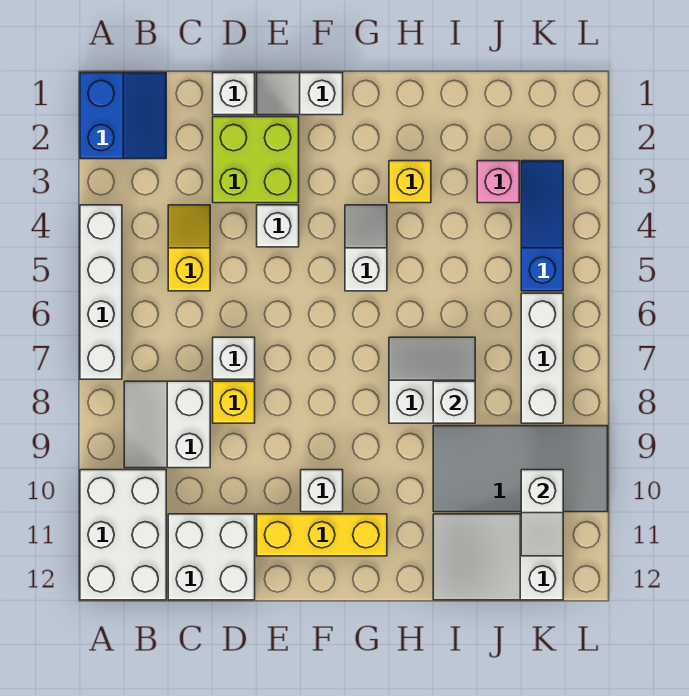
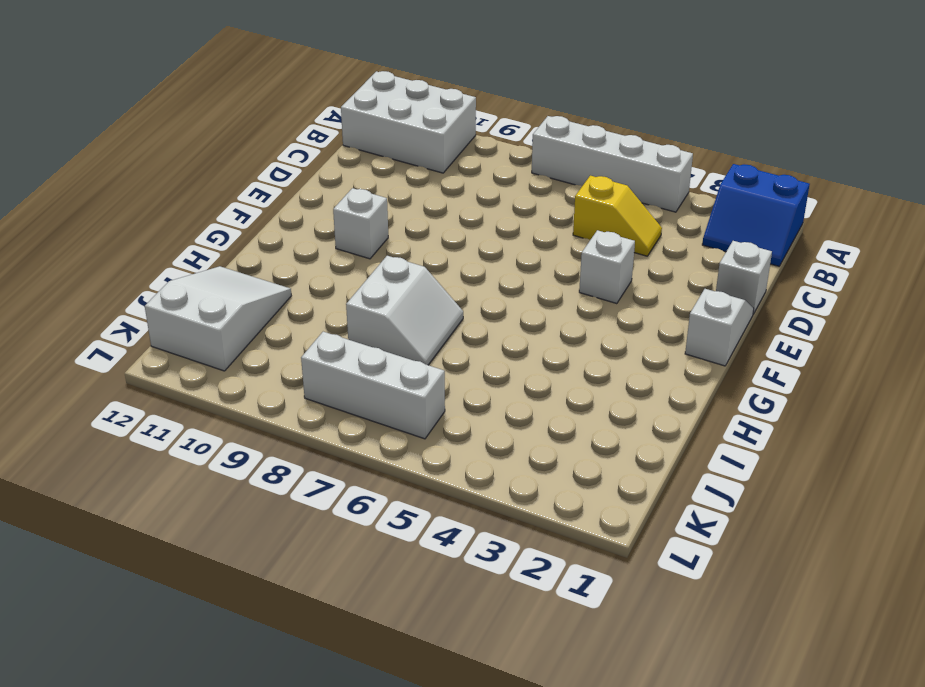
none -> white 2x2 slope [124,381,210,468]
none -> white 2x2 brick [168,514,255,600]
none -> lime 2x2 brick [213,117,299,203]

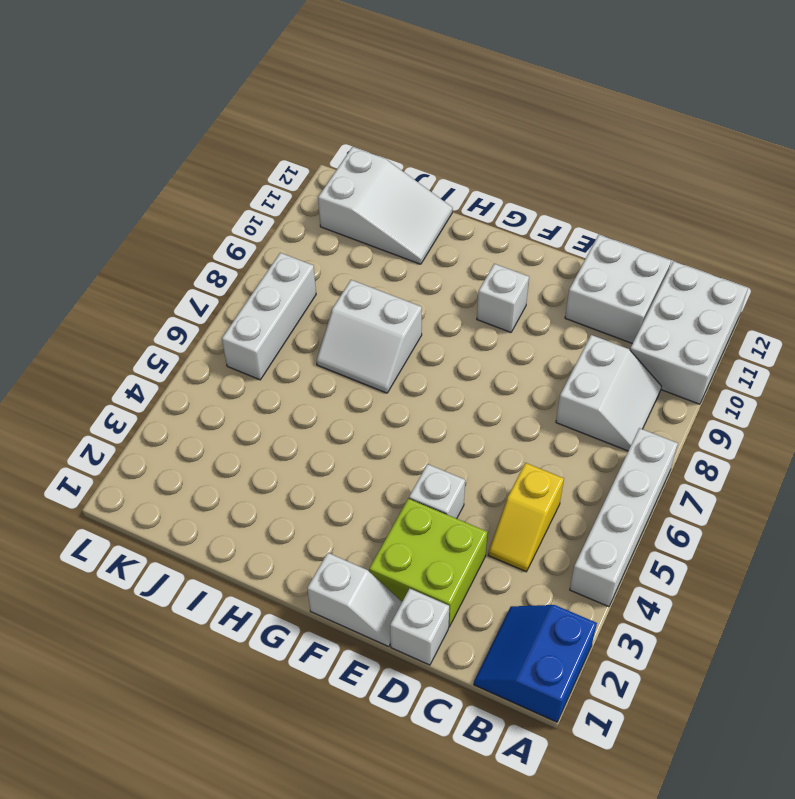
none -> white 1x1 brick [213,337,255,379]
none -> yellow 1x1 brick [213,381,255,423]
none -> yellow 1x3 brick [257,514,387,556]

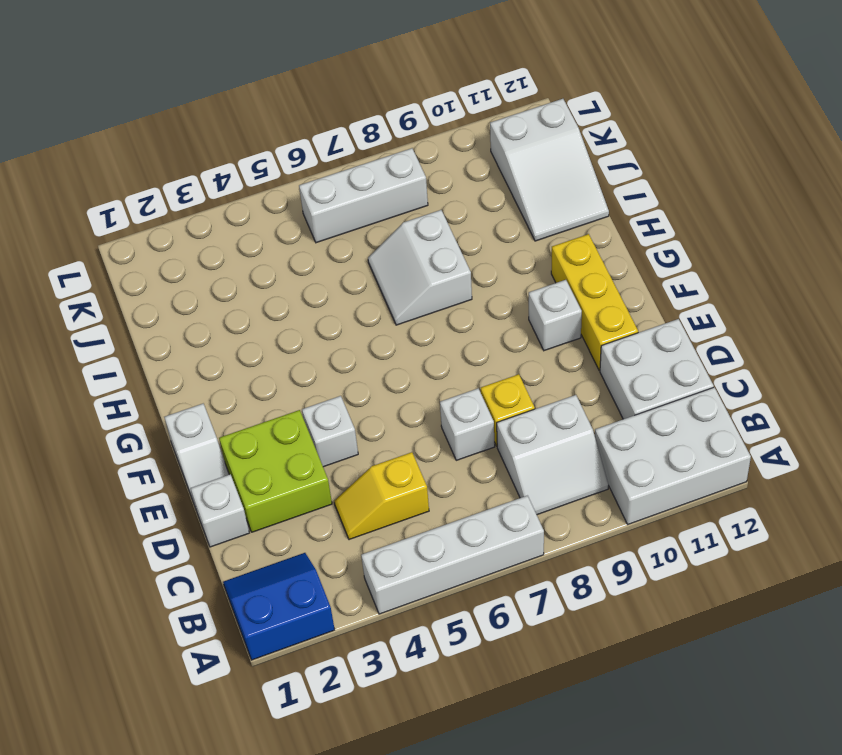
none -> white 1x2 slope [345,205,387,291]
none -> yellow 1x1 brick [389,161,431,203]
none -> grey 2x4 tile [433,426,608,512]

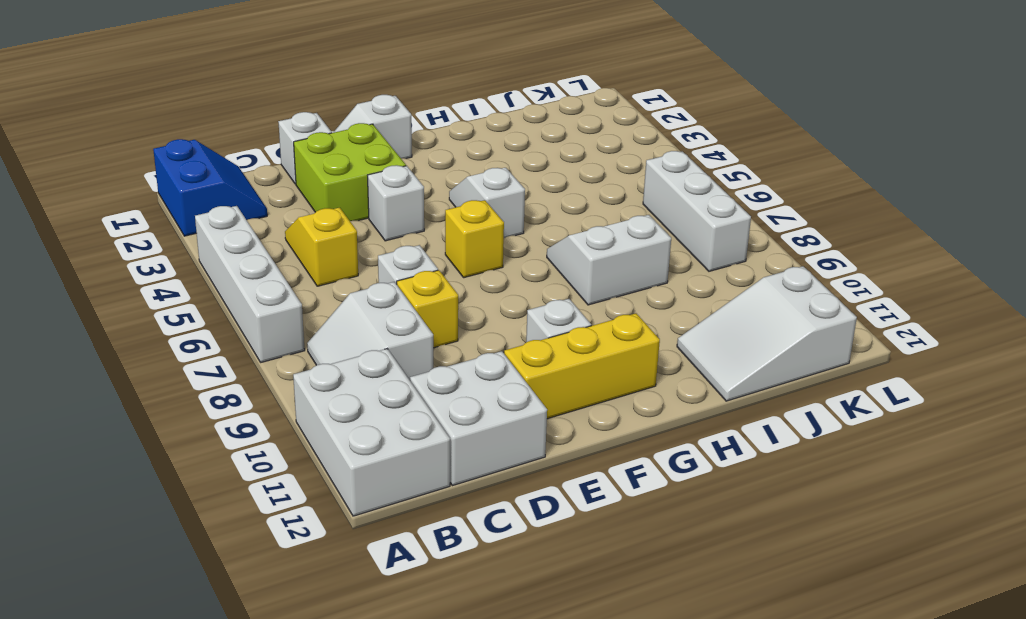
yellow 1x1 brick [445,200,504,278] -> yellow 1x1 brick moved to [389,161,431,203]
none -> grey 2x4 tile [433,426,608,512]
none -> pink 1x1 brick [477,161,519,203]
none -> blue 1x3 slope [521,161,563,291]

